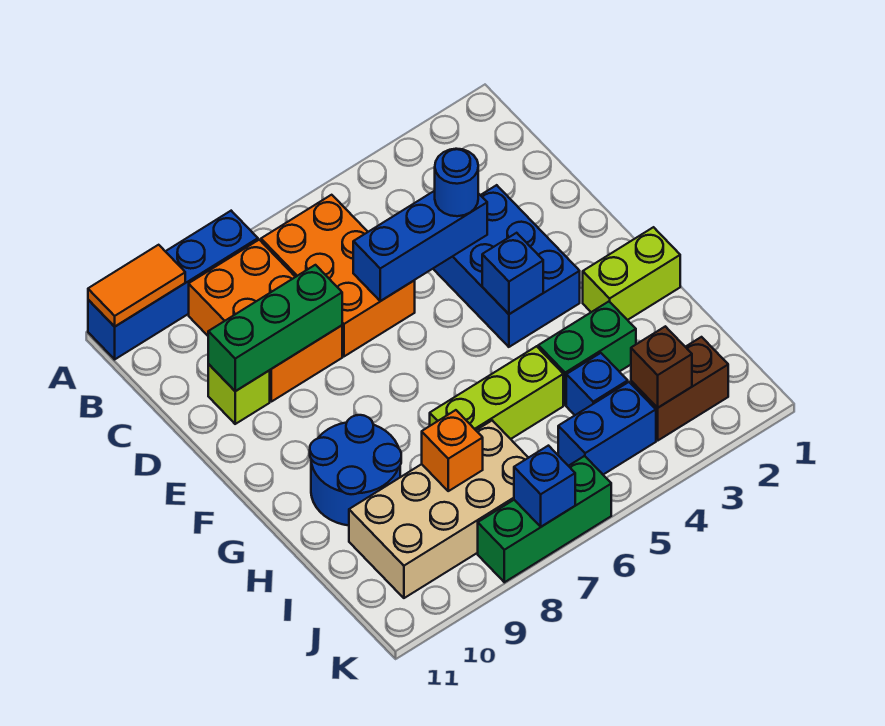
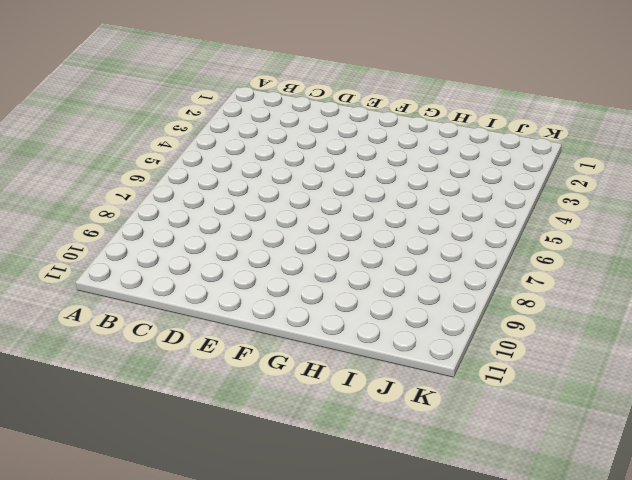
none -> blue 1x4 brick [88,211,258,359]
none -> orange 2x3 brick [261,195,415,356]
none -> orange 2x3 brick [189,240,342,402]

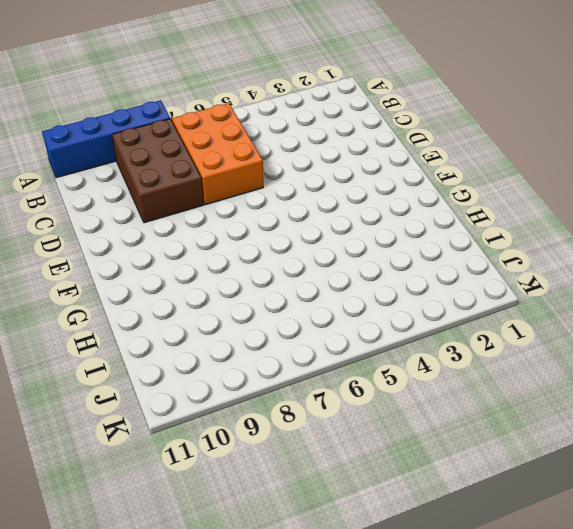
brown 2x3 brick [112,119,204,223] -> orange 2x3 brick [189,240,342,402]
none -> blue 2x3 brick [433,185,580,347]
none -> lime 1x1 brick [208,364,270,424]
none -> lime 1x2 brick [583,227,680,320]

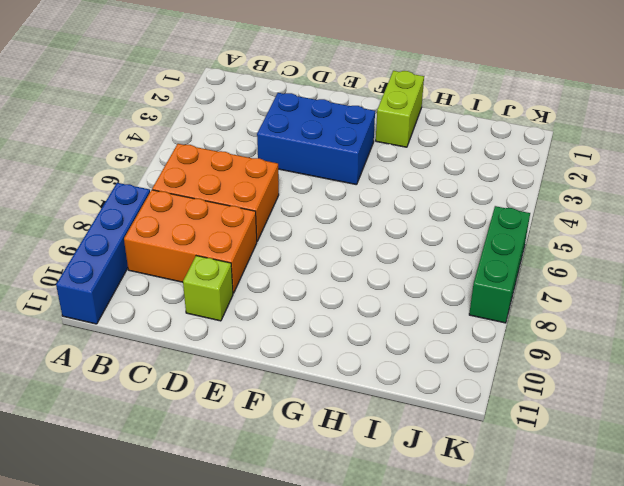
none -> blue 2x2 round brick [310,415,401,525]
none -> green 1x2 brick [538,302,636,405]
none -> lime 1x3 brick [430,346,563,439]

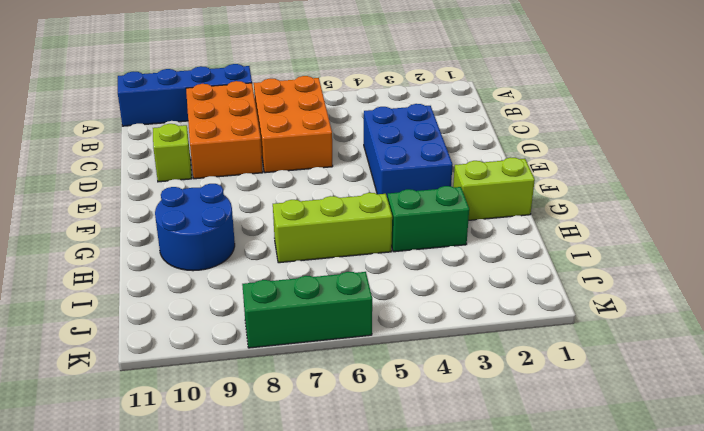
none -> blue 1x1 brick [566,353,628,415]
none -> tan 2x4 brick [349,421,528,598]
none -> brown 1x2 brick [631,337,728,440]

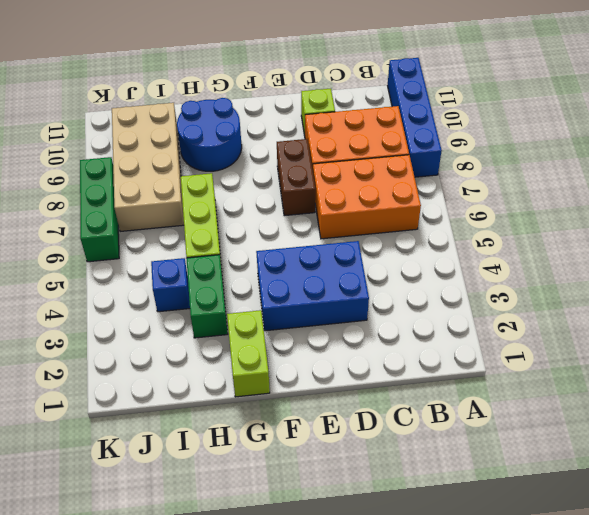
brown 1x2 brick [277,139,315,216] -> brown 1x2 brick moved to [631,337,728,440]
none -> blue 1x2 brick [558,382,656,475]
none -> orange 1x2 tile [88,245,185,327]
none -> blue 1x3 brick [353,191,487,301]

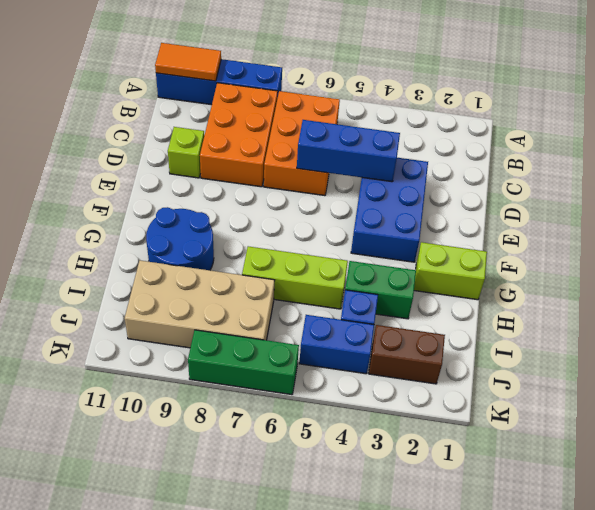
none -> green 1x3 brick [208,265,342,391]
none -> blue 1x1 brick [482,233,543,314]
none -> orange 1x1 brick [422,410,483,491]

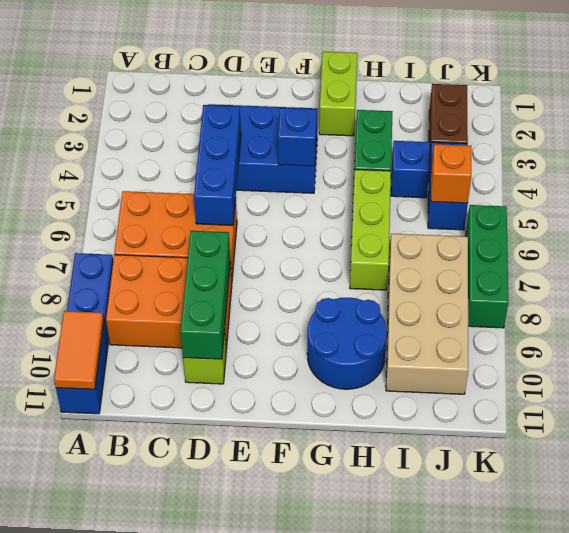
orange 1x1 brick [431,144,471,203] -> orange 1x1 brick moved to [422,410,483,491]
none -> brown 1x1 brick [631,326,692,408]
none -> blue 1x1 brick [514,446,575,527]
none -> blue 1x1 round brick [435,149,478,216]

